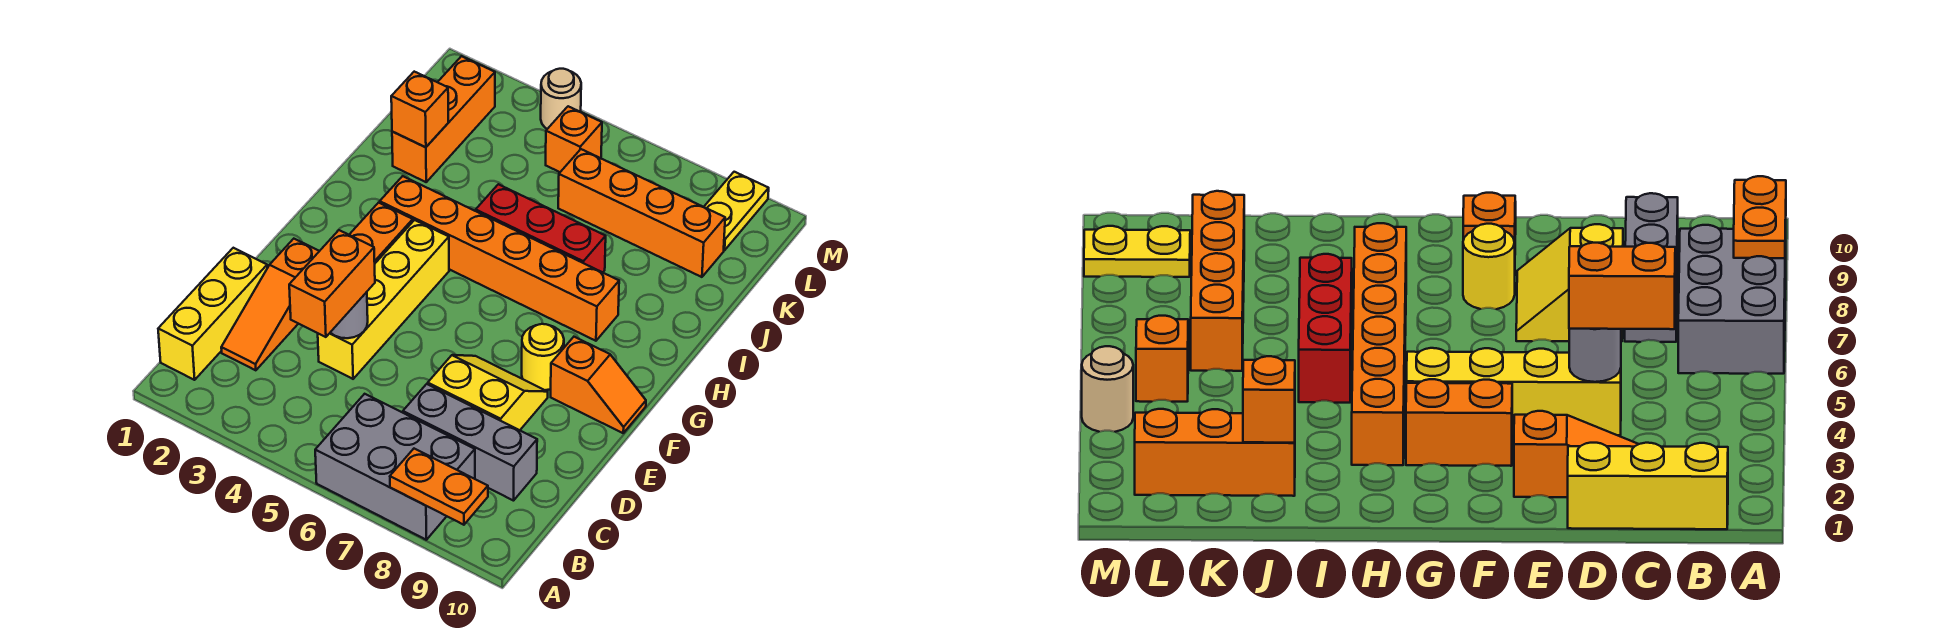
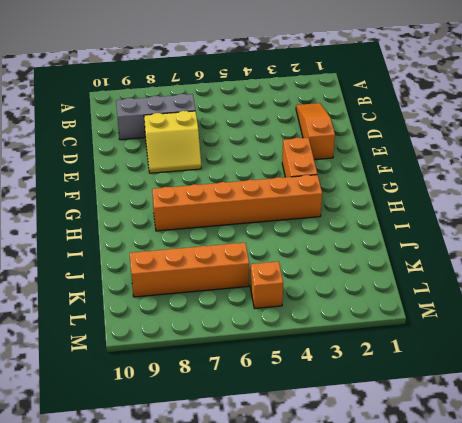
none -> grey 2x3 brick [315,394,475,540]
none -> yellow 1x3 brick [158,248,267,380]
none -> yellow 1x4 brick [318,220,449,379]

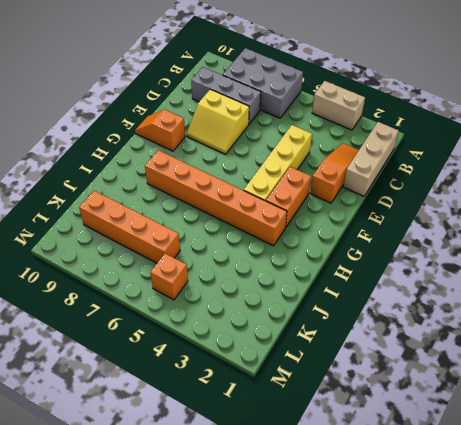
tan 1x2 brick [312,81,365,130] -> none
tan 1x3 brick [343,122,399,196] -> yellow 1x3 brick [158,248,267,380]
none -> yellow 1x1 round brick [522,324,564,390]
none -> red 1x3 brick [476,184,606,272]
none -> orange 1x3 brick [392,56,495,182]

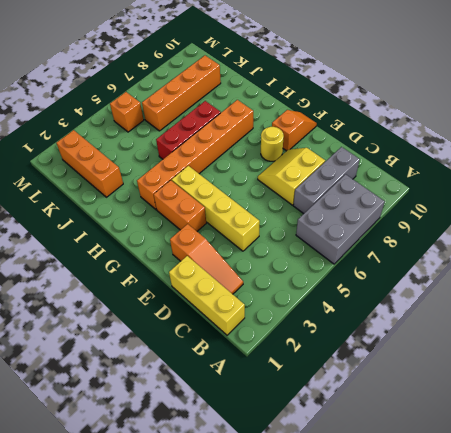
none -> yellow 1x2 plate [704,172,769,250]
none -> tan 1x1 round brick [541,69,581,129]
none -> orange 1x2 plate [390,449,488,525]

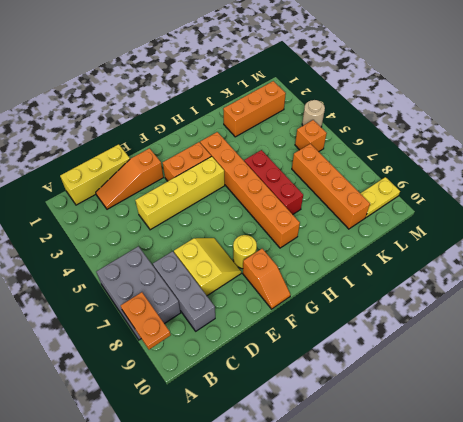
none -> grey 1x1 round brick [330,292,368,338]
none -> orange 1x1 brick [391,72,448,147]
none -> orange 1x2 brick [289,230,375,337]

